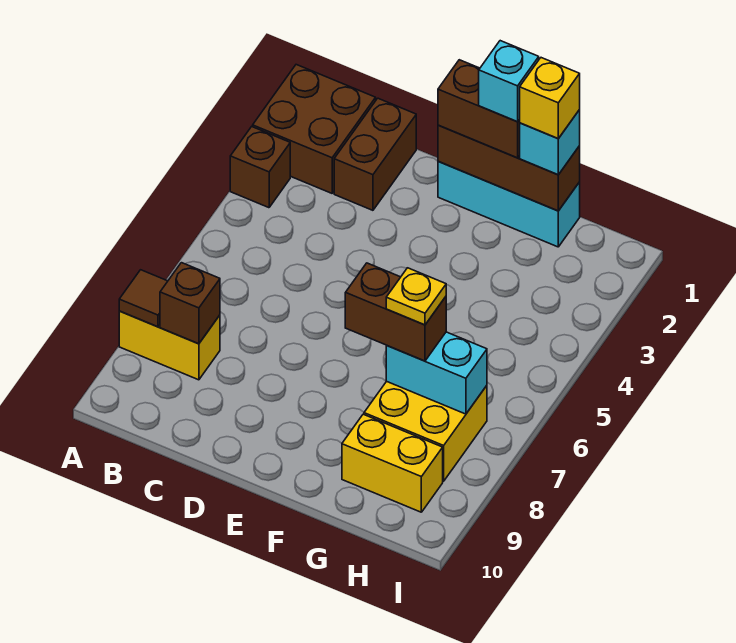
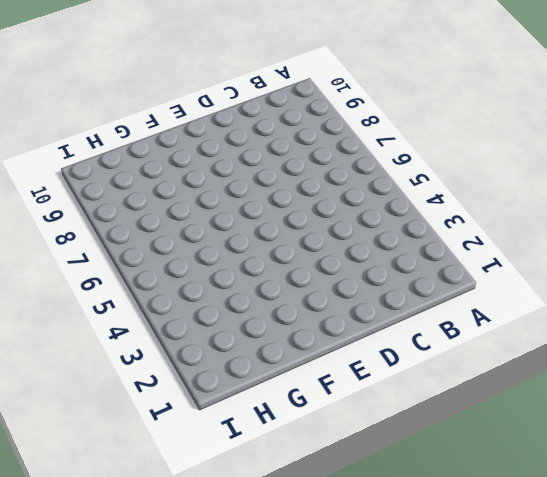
none -> brown 2x2 brick [253,65,376,193]
none -> brown 1x1 brick [230,127,290,208]
none -> yellow 1x2 brick [119,311,220,380]

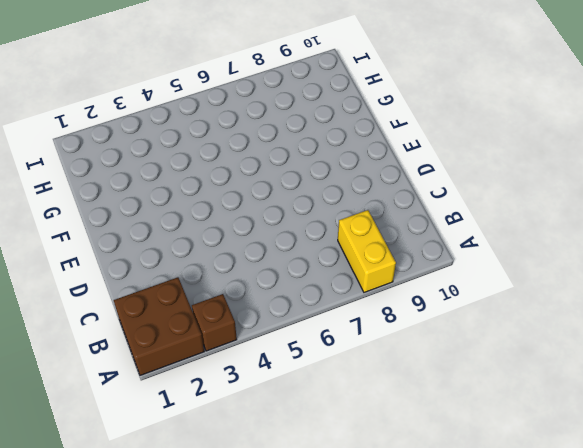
none -> brown 1x2 brick [334,98,416,210]
none -> cyan 1x3 brick [438,161,580,247]
none -> yellow 2x2 brick [364,381,487,481]

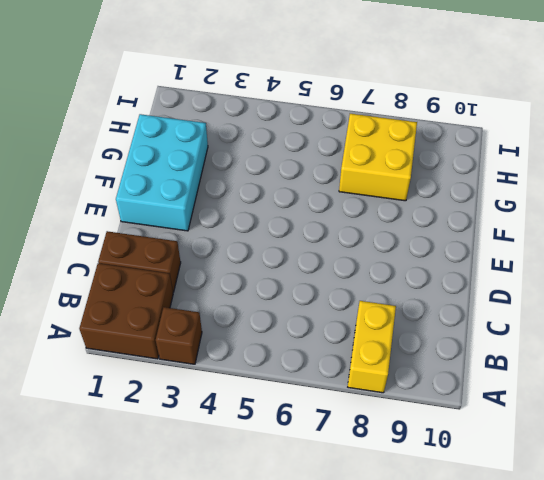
cyan 2x3 brick [116,114,208,231] -> cyan 1x3 brick [438,161,580,247]
none -> yellow 1x2 brick [342,414,443,512]
none -> brown 1x1 tile [119,270,168,327]
none -> brown 1x1 brick [160,263,220,344]

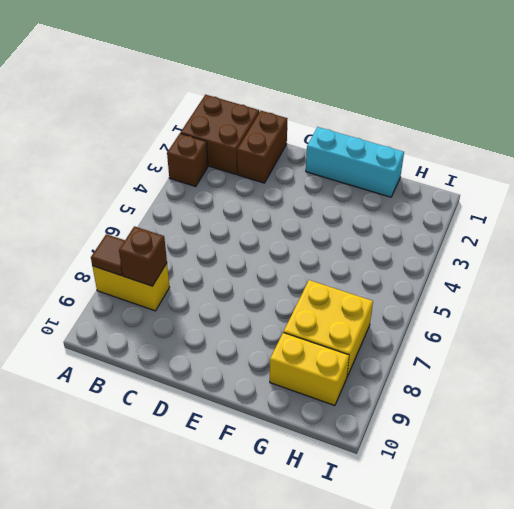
none -> brown 1x3 brick [438,125,580,211]
none -> cyan 1x2 brick [386,332,487,414]
none -> brown 1x2 brick [438,60,520,158]

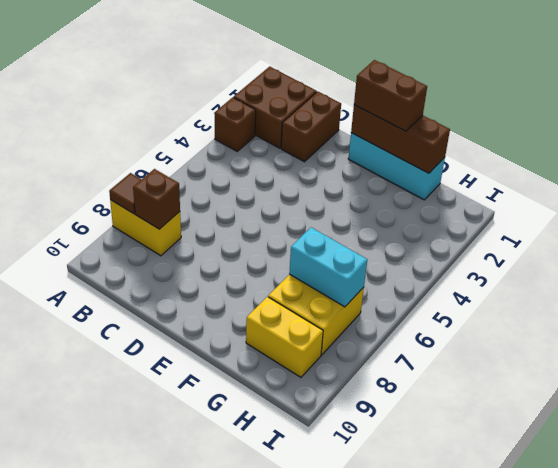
none -> brown 1x2 brick [345,263,446,361]
none -> cyan 1x1 brick [520,110,580,175]
none -> cyan 1x1 brick [479,41,539,122]

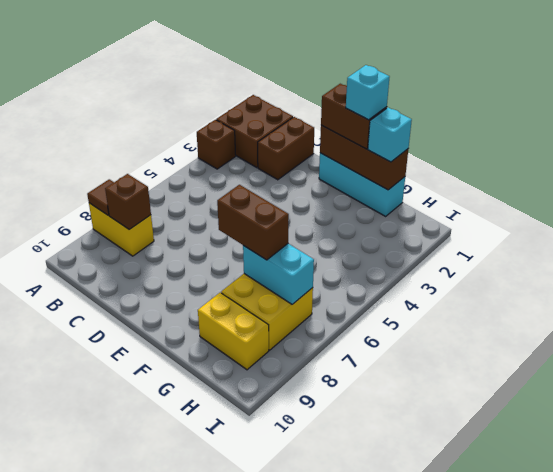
none -> yellow 1x1 brick [519,58,580,138]
none -> yellow 1x1 plate [386,268,446,325]

